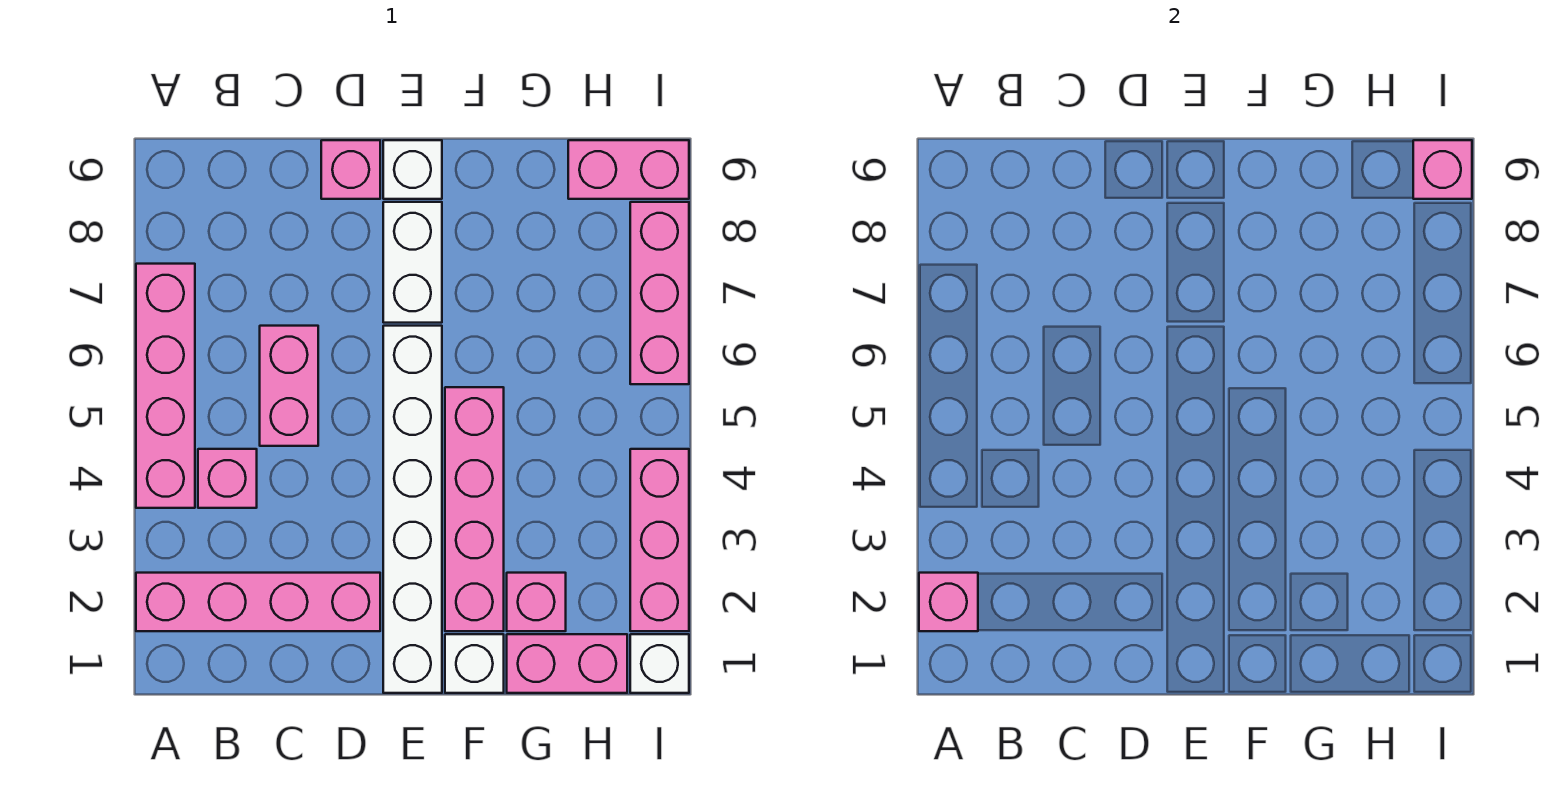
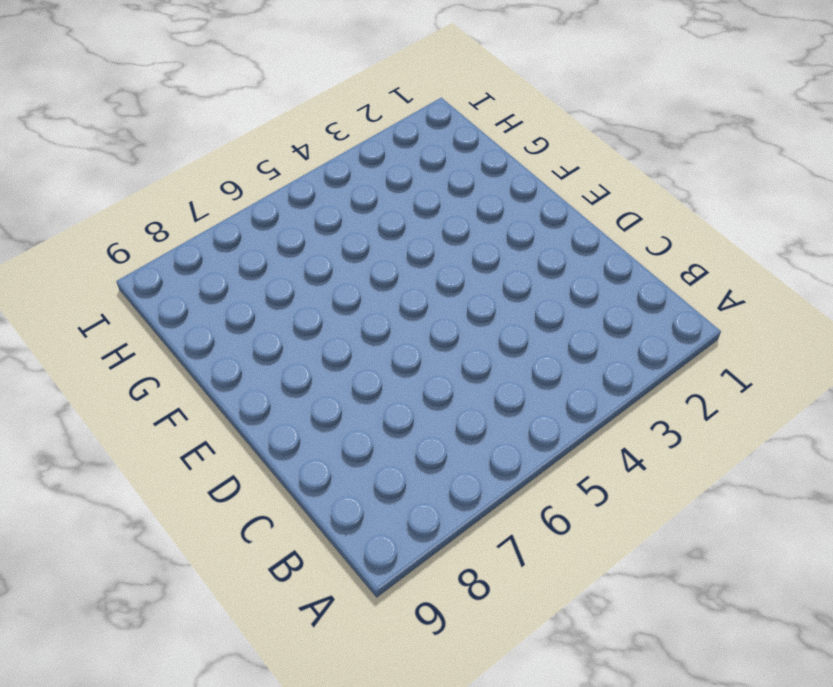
none -> pink 1x4 brick [136,573,380,631]
none -> pink 1x4 brick [136,264,195,508]
none -> pink 1x1 brick [198,449,257,508]

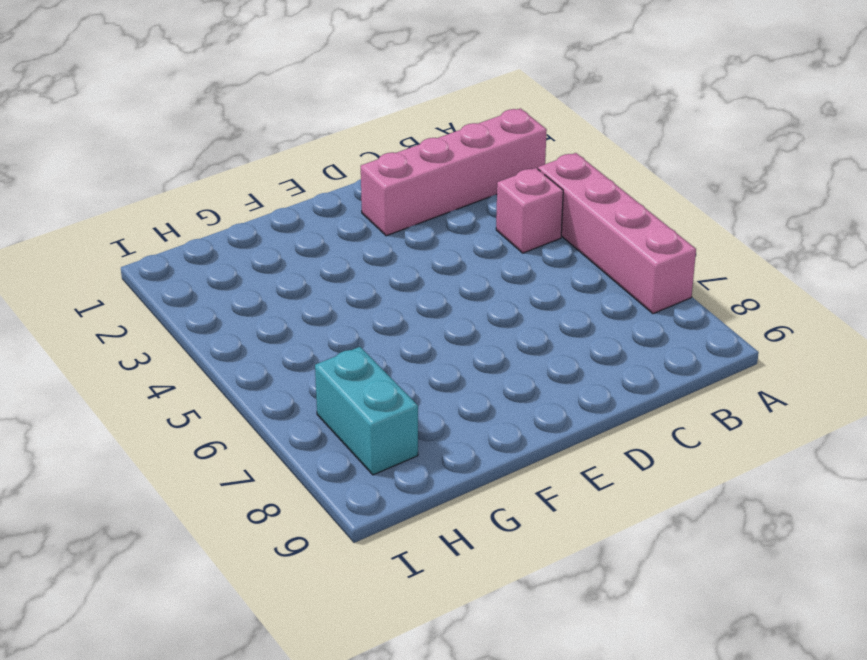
cyan 1x2 brick [315,347,418,475] -> none
none -> pink 1x2 brick [260,326,318,446]
none -> pink 1x1 brick [321,140,380,199]
none -> white 1x6 brick [383,326,442,693]

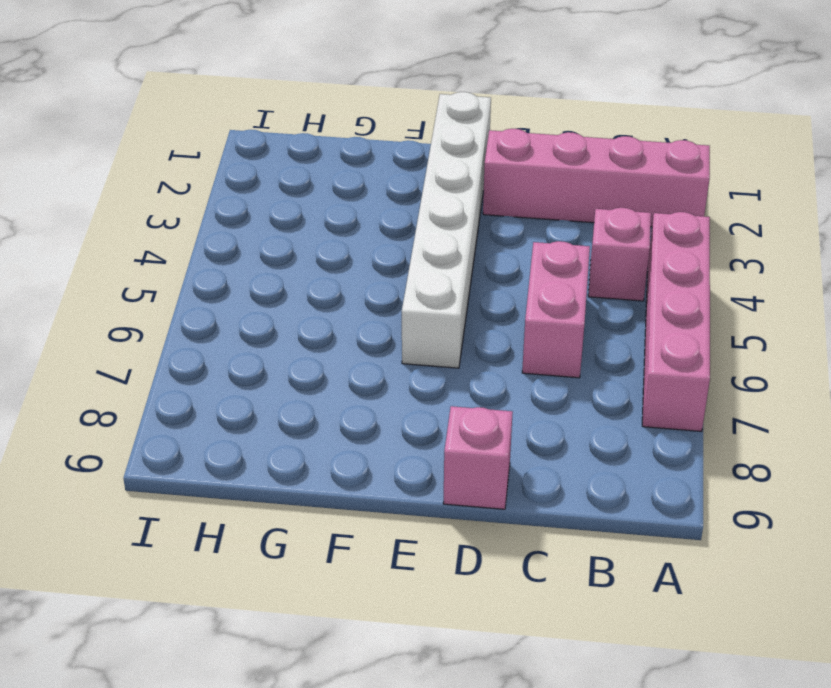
none -> white 1x2 brick [383,202,442,323]
none -> white 1x1 brick [383,140,442,199]
none -> white 1x1 brick [445,634,504,693]

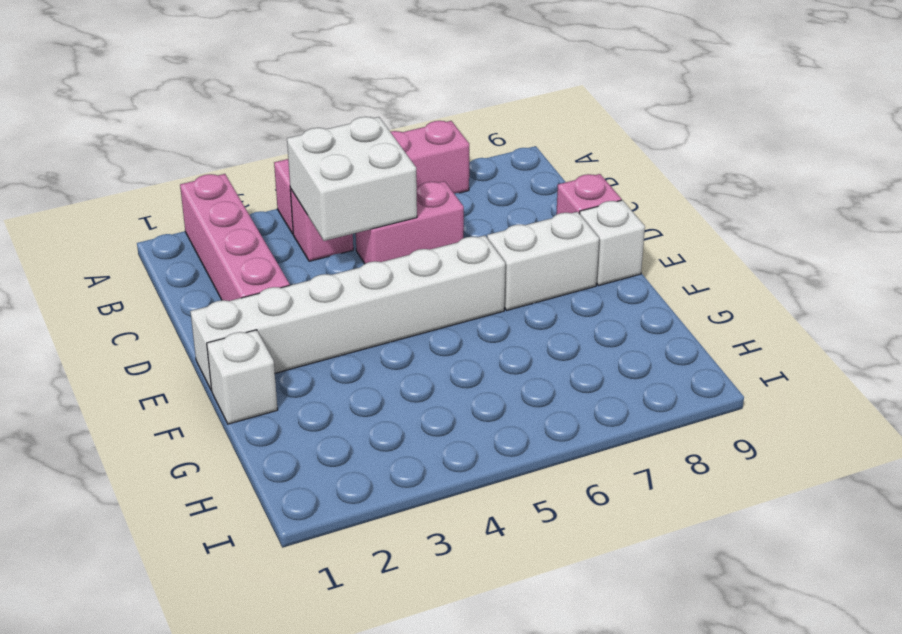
white 2x2 brick [287,117,417,241] -> none
none -> pink 1x4 brick [445,387,504,631]
none -> pink 1x2 brick [507,634,627,693]
none -> pink 1x1 brick [507,573,566,631]

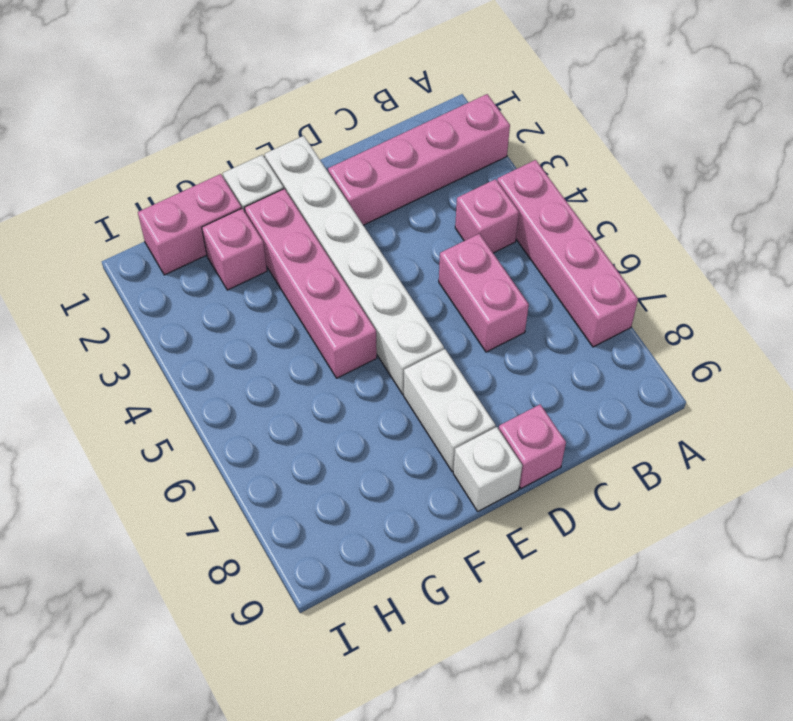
none -> pink 1x2 brick [568,140,689,199]
none -> white 1x1 brick [630,634,689,693]
none -> pink 1x3 brick [630,449,689,631]

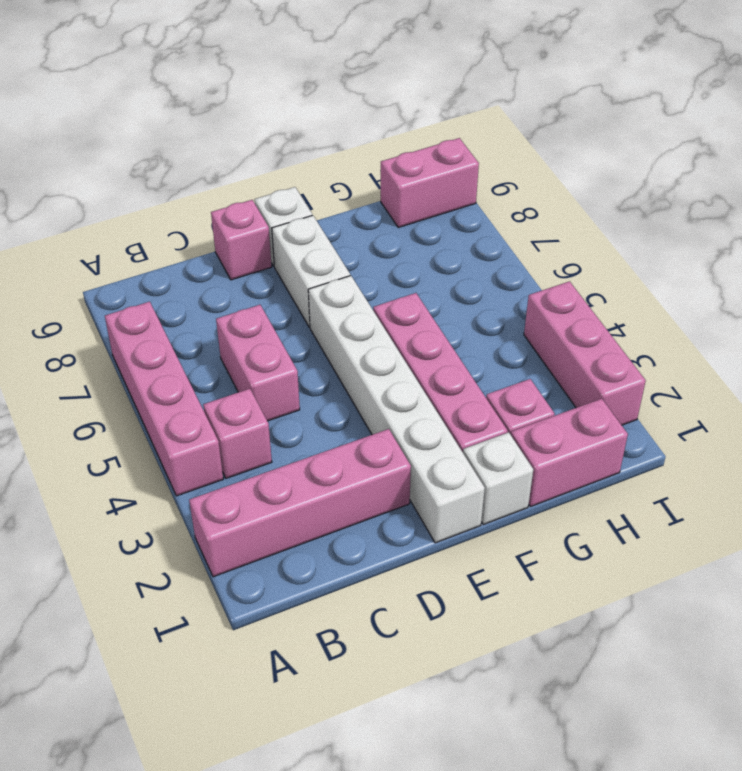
none -> white 1x1 brick [630,634,689,693]
none -> pink 1x3 brick [630,202,689,384]
none -> pink 1x1 brick [919,573,978,631]

